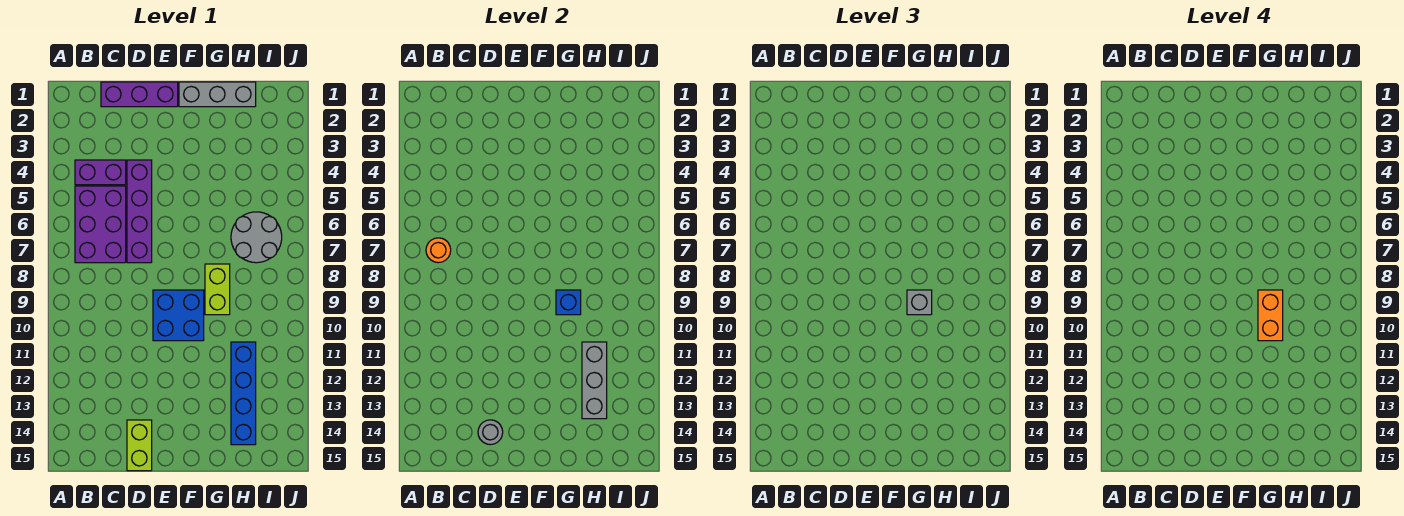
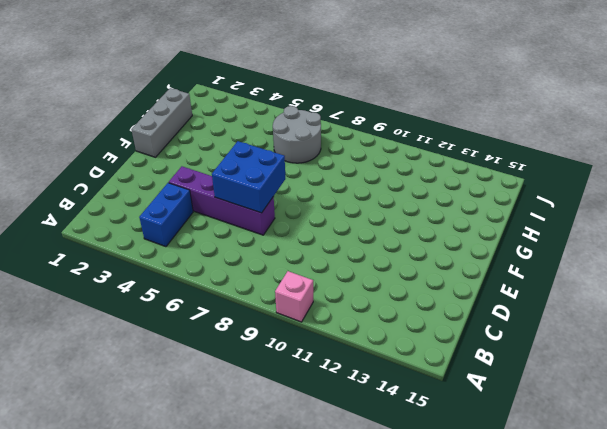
pink 1x1 brick [275,271,313,322] -> none
blue 1x2 brick [139,183,193,247] -> purple 1x2 brick [75,160,126,185]
blue 2x2 brick [212,141,285,213] -> blue 2x2 brick moved to [153,290,204,341]
none -> purple 2x3 brick [75,186,126,263]
none -> purple 1x3 brick [101,82,178,107]
none -> lime 1x2 brick [127,420,152,471]

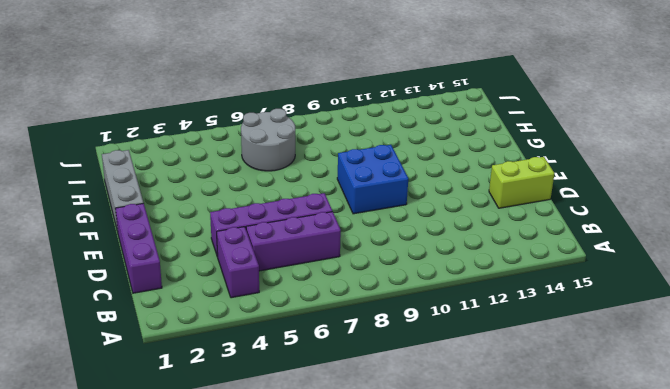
purple 1x3 brick [246,212,341,271] -> purple 2x3 brick [75,186,126,263]
none -> lime 1x2 brick [205,264,230,315]
none -> blue 1x4 brick [231,342,256,445]
none -> orange 1x1 round brick [426,238,451,263]

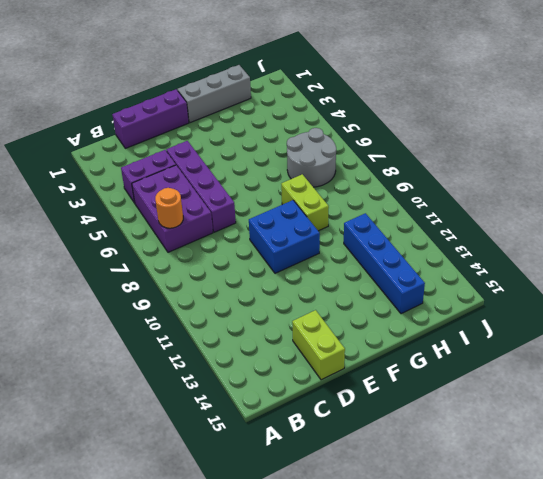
none -> grey 1x1 round brick [478,420,503,445]
none -> blue 1x1 brick [556,290,581,315]
none -> grey 1x3 brick [582,342,607,419]

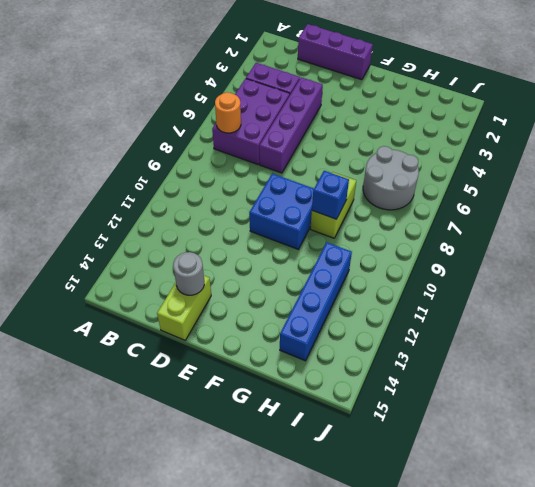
none -> grey 1x3 brick [179,82,256,107]
none -> grey 1x3 brick [582,342,607,419]
none -> grey 1x1 brick [907,290,932,315]

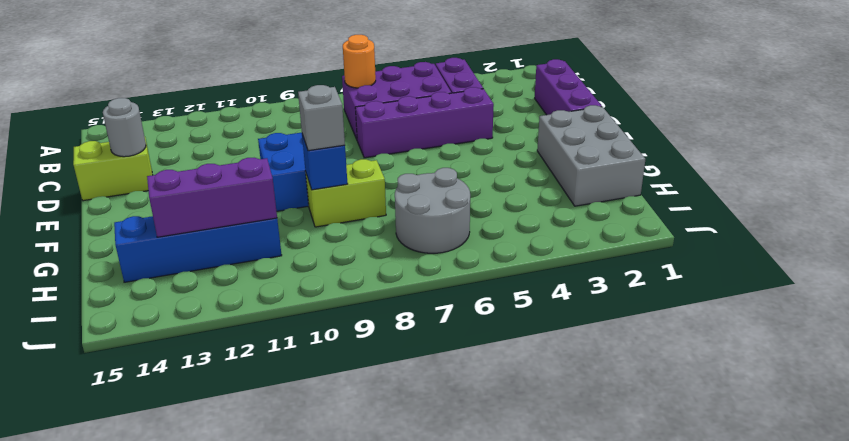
grey 2x3 brick [537,105,645,206] -> grey 1x3 brick [179,82,256,107]
purple 1x3 brick [147,158,277,237] -> grey 1x3 brick [582,342,607,419]
none -> orange 1x2 brick [1258,290,1283,341]

